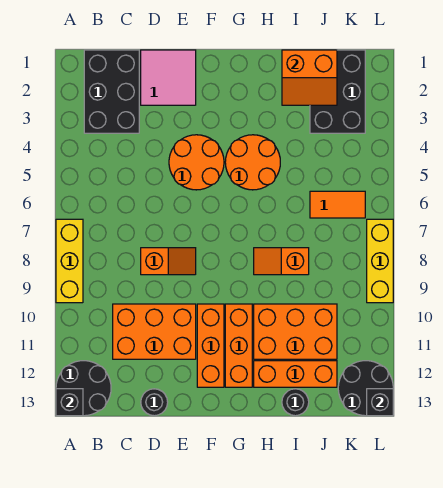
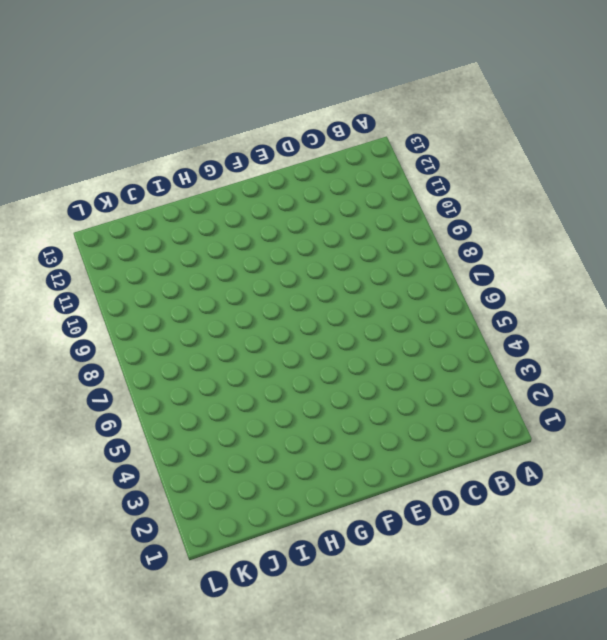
none -> yellow 1x3 brick [56,219,83,303]
none -> black 2x2 round brick [56,361,111,416]
none -> black 2x3 brick [84,50,139,133]

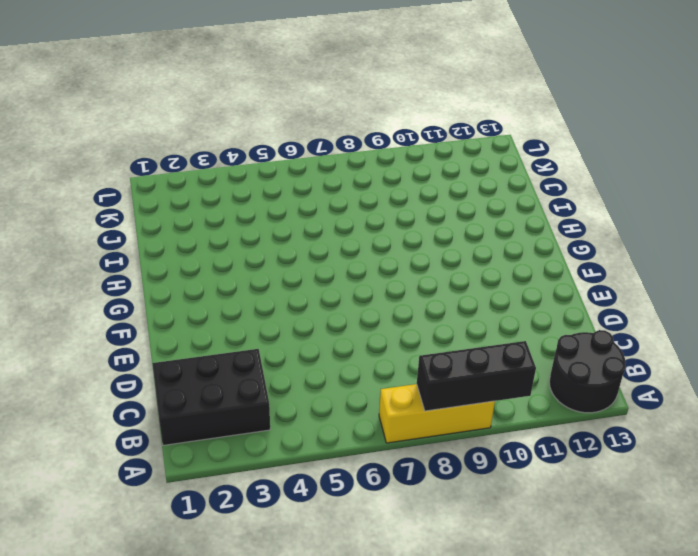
black 1x3 brick [417,341,536,411] -> none
none -> orange 2x3 brick [113,304,196,359]
none -> pink 2x2 tile [141,50,196,105]
none -> orange 1x2 slope [141,248,196,275]

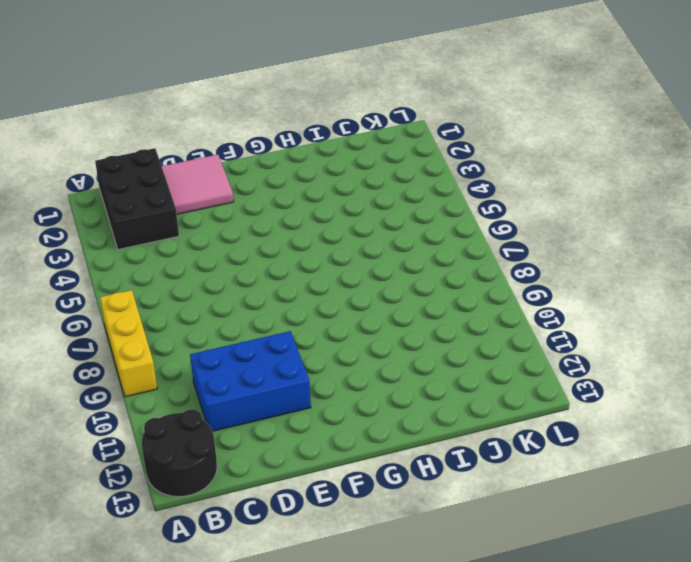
blue 2x3 brick [190,331,311,431] -> orange 2x3 brick [113,304,196,359]
none -> orange 1x2 slope [141,248,196,275]
none -> black 1x1 round brick [141,389,168,416]
none -> orange 2x2 round brick [169,135,224,190]

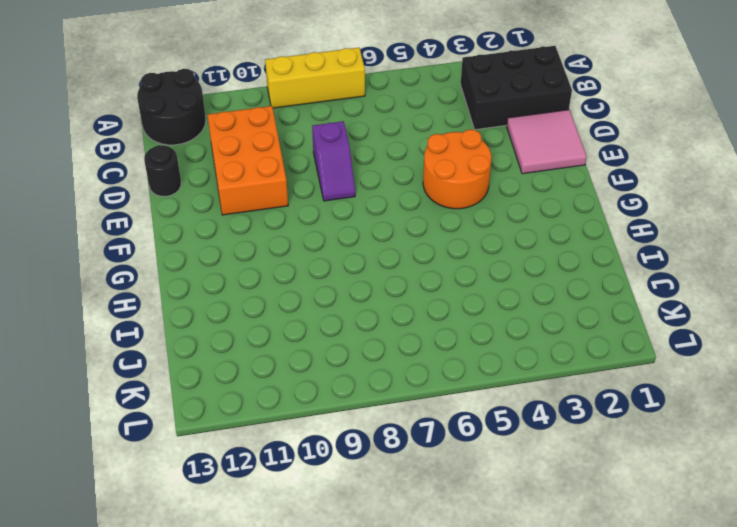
purple 1x2 slope [312,121,355,201] -> orange 1x2 slope [141,248,196,275]
none -> orange 1x3 brick [197,304,224,387]
none -> orange 2x2 round brick [225,135,280,190]
none -> orange 1x3 brick [225,304,252,387]

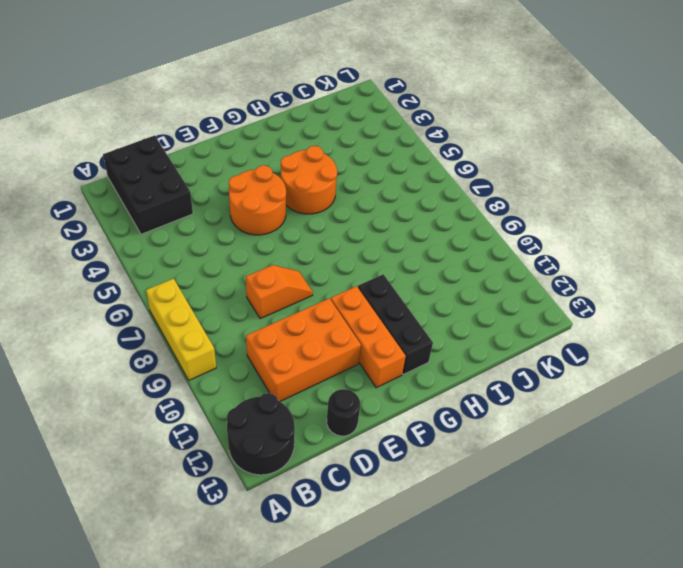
black 1x3 brick [358,274,433,374] -> orange 1x3 brick [225,304,252,387]
none -> pink 2x2 tile [141,50,196,105]
none -> orange 1x2 slope [254,248,309,275]
none -> orange 2x3 brick [254,304,337,359]

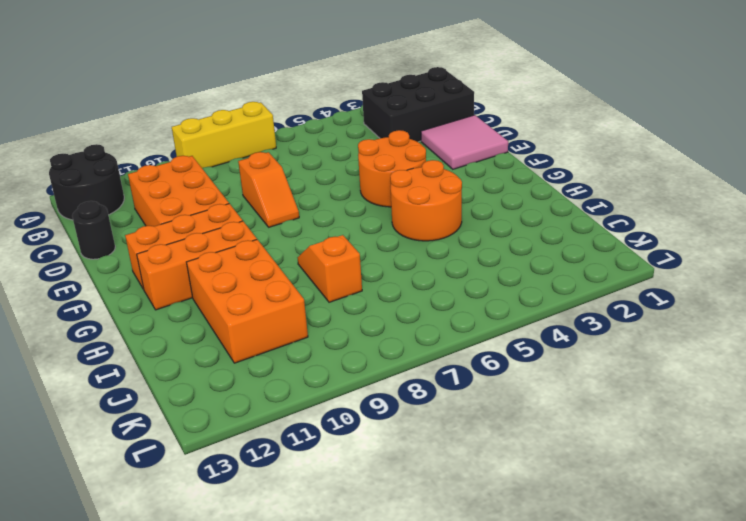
none -> orange 1x3 brick [254,361,337,387]
none -> black 1x1 round brick [282,389,309,416]
none -> black 2x3 brick [310,50,365,133]

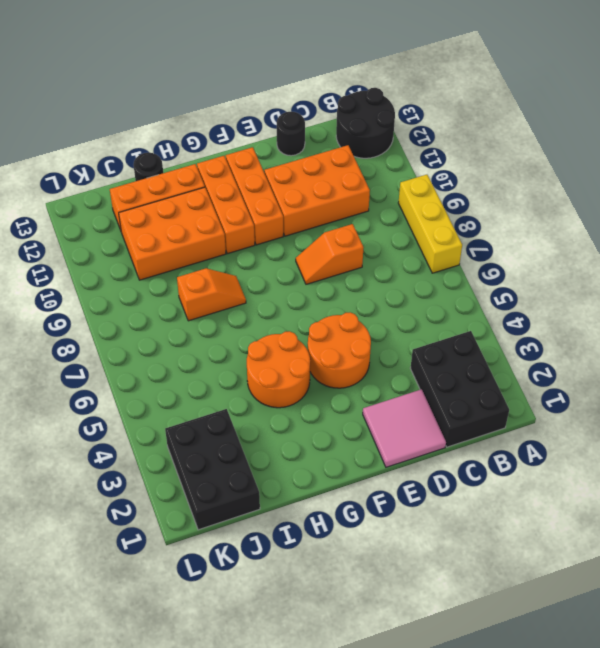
none -> orange 1x2 tile [310,191,365,218]
none -> black 2x2 round brick [338,361,393,416]
none -> yellow 1x3 brick [367,219,393,303]

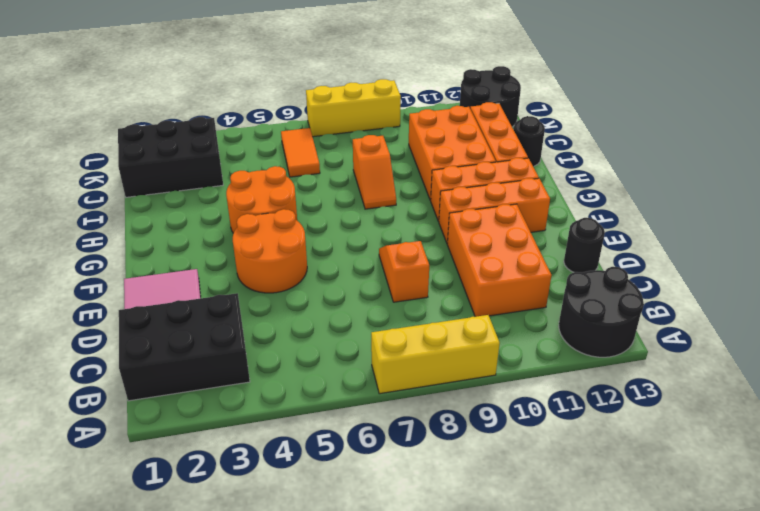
none -> black 1x1 brick [56,389,83,416]
none -> orange 2x2 slope [282,50,337,105]
none -> black 1x1 brick [367,389,393,416]

